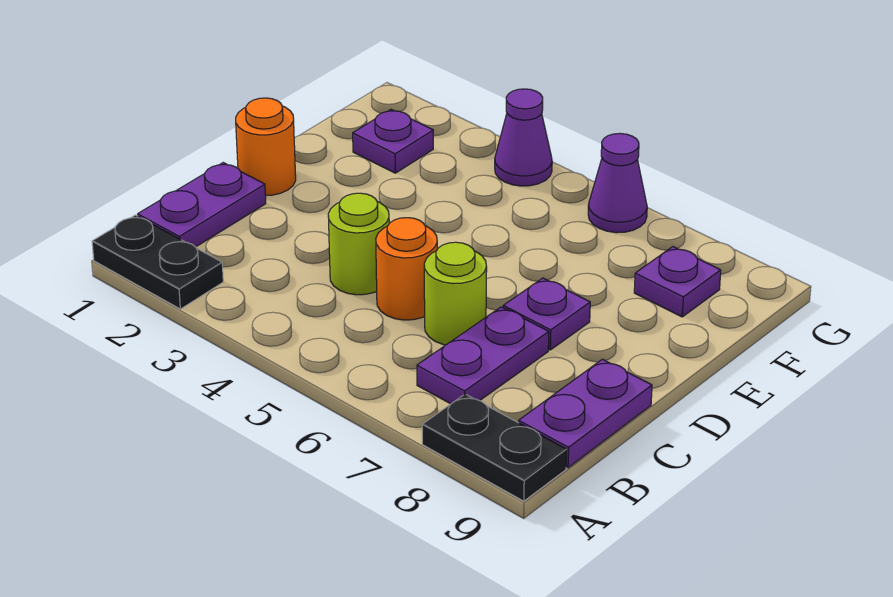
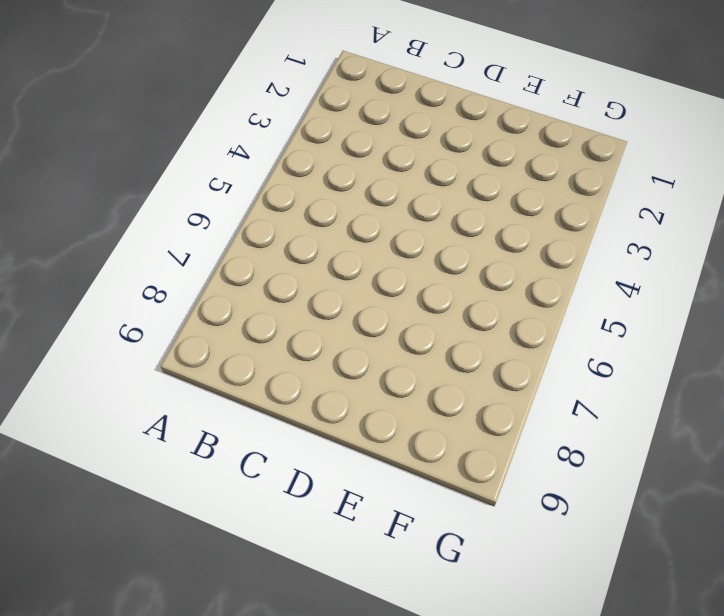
none -> black 1x2 plate [92,215,223,309]
none -> black 1x2 plate [422,394,567,501]
none -> purple 1x2 plate [138,163,266,247]

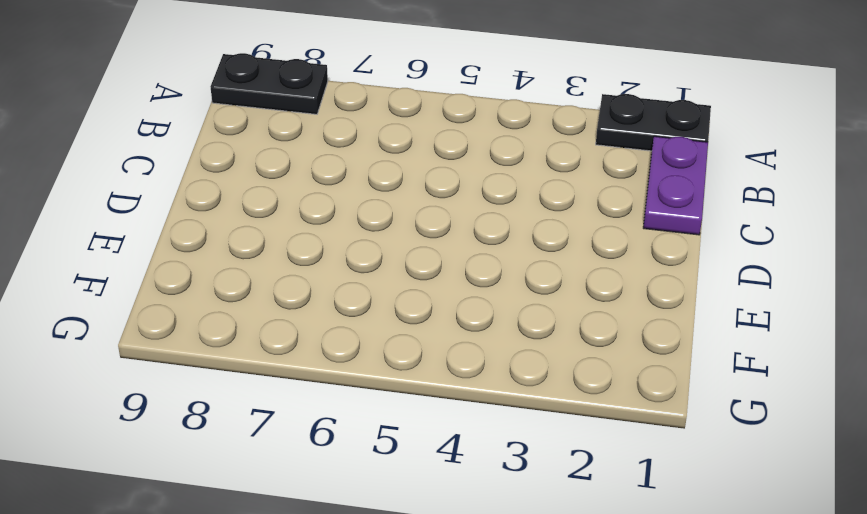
none -> purple 1x2 plate [417,307,549,404]
none -> purple 1x2 plate [519,359,652,468]
none -> lime 1x1 round brick [328,193,389,295]

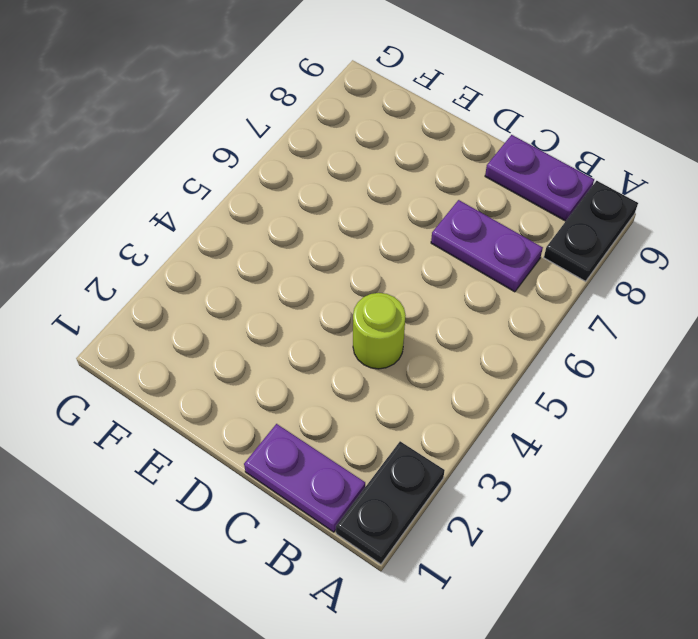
none -> orange 1x1 round brick [376,218,437,320]
none -> lime 1x1 round brick [424,242,487,345]
none -> orange 1x1 round brick [236,98,296,195]

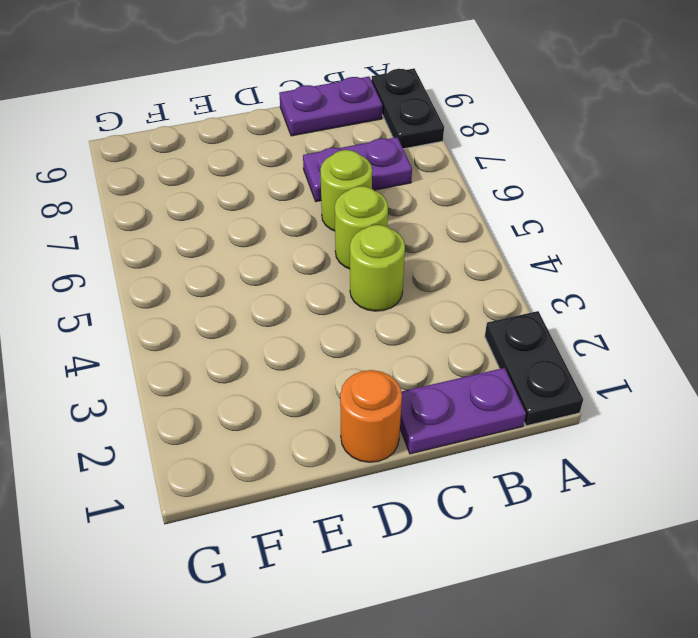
lime 1x1 round brick [335,186,388,269] -> orange 1x1 round brick [376,218,437,320]
none -> purple 1x1 plate [503,278,590,350]
none -> purple 1x1 plate [353,110,433,173]
none -> purple 1x1 plate [634,247,721,317]

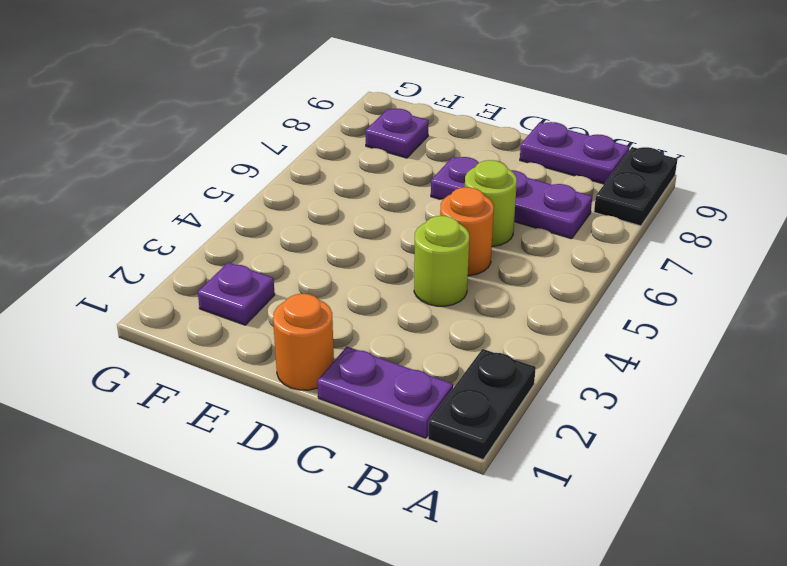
none -> purple 1x1 cone [495,89,552,186]
none -> purple 1x1 cone [588,133,647,233]

